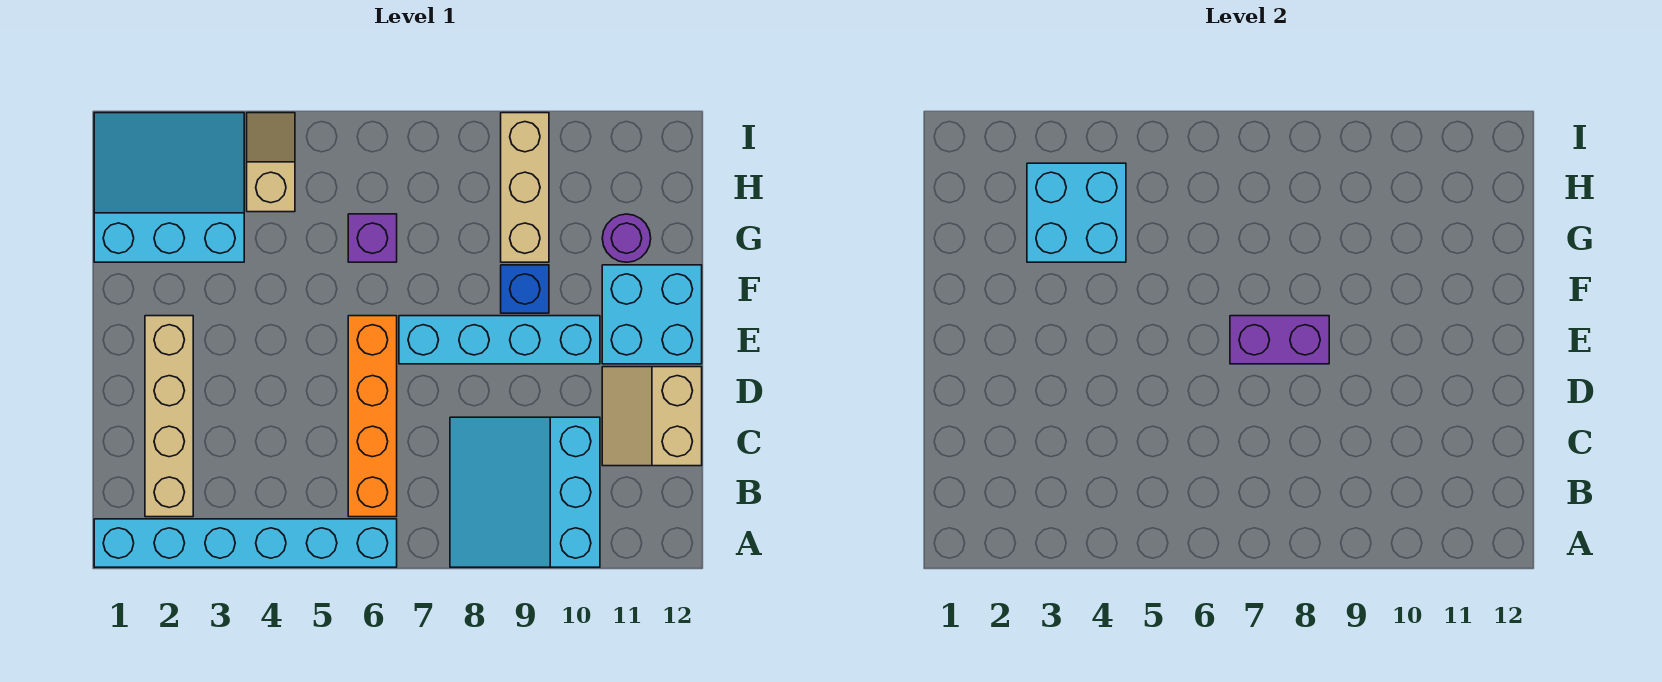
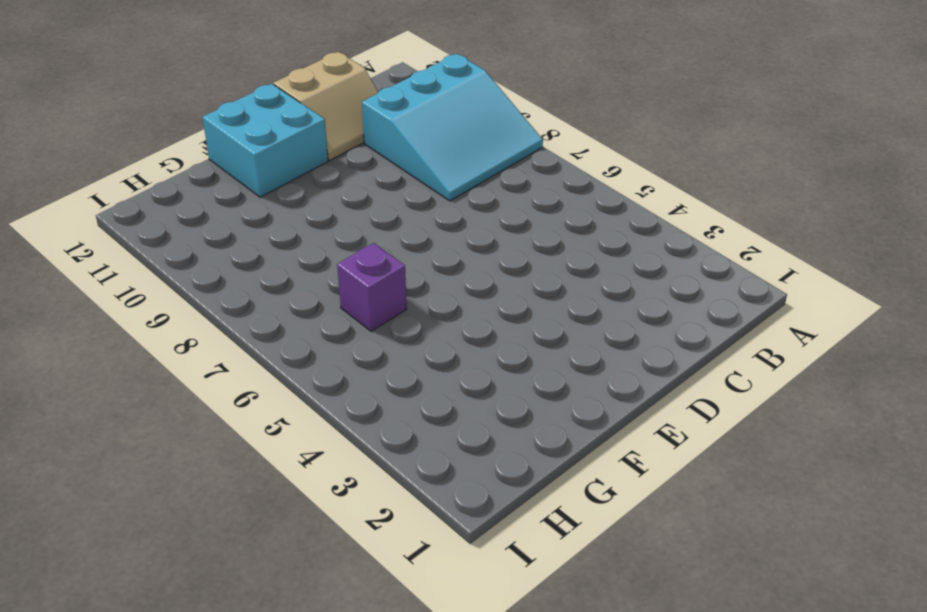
none -> cyan 1x6 brick [94,519,397,567]
none -> tan 1x4 brick [145,316,193,517]
none -> orange 1x4 brick [348,316,397,517]

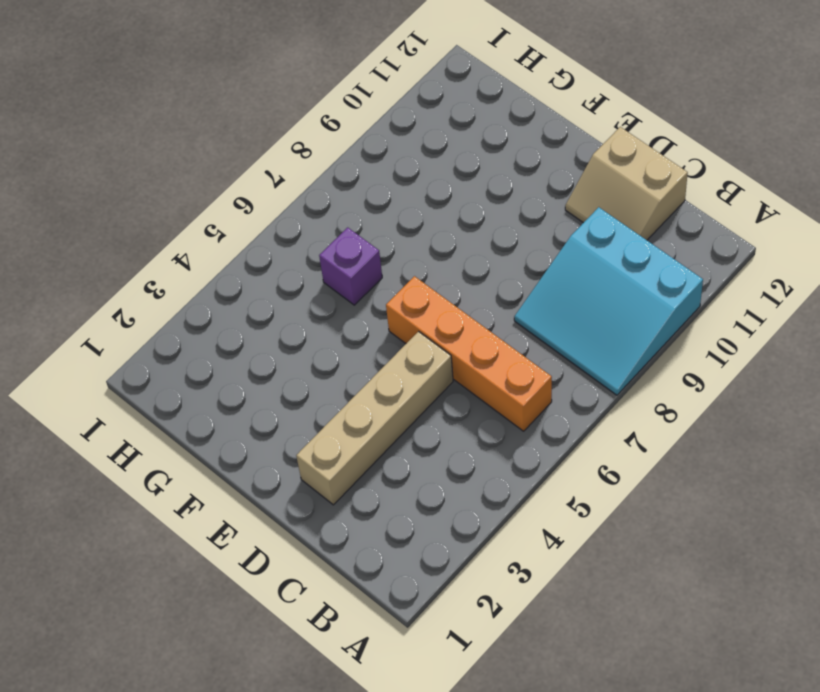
tan 1x4 brick [296,332,453,505] -> tan 1x4 brick turned to [145,316,193,517]
none -> cyan 1x6 brick [94,519,397,567]
none -> cyan 1x4 brick [399,316,600,364]
none -> cyan 2x2 brick [602,265,702,364]

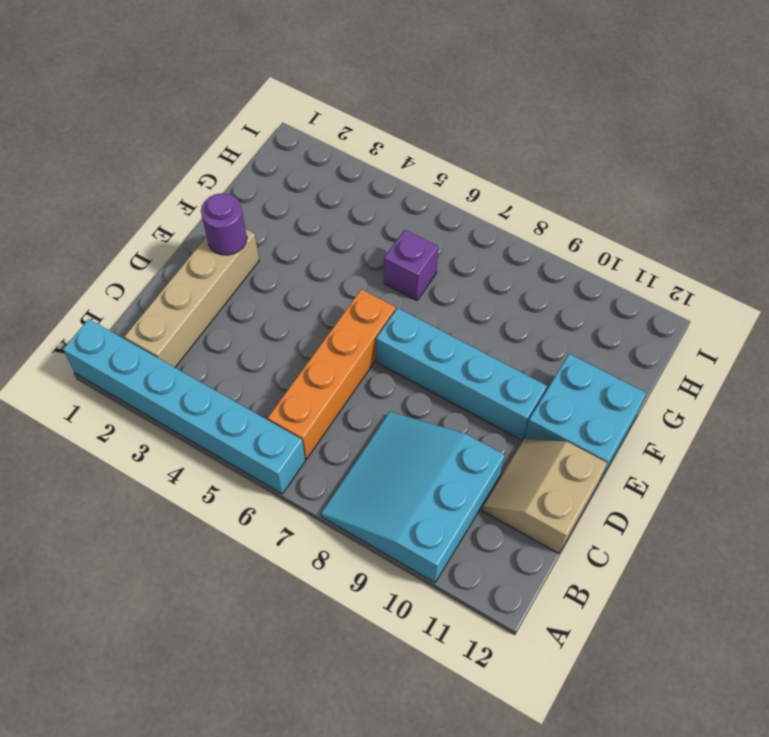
purple 1x1 round brick [201,193,247,255] -> purple 1x1 round brick moved to [602,214,651,262]
none -> blue 1x1 brick [501,265,549,313]
none -> cyan 3x3 slope [94,113,244,262]
none -> tan 1x3 brick [501,113,549,262]

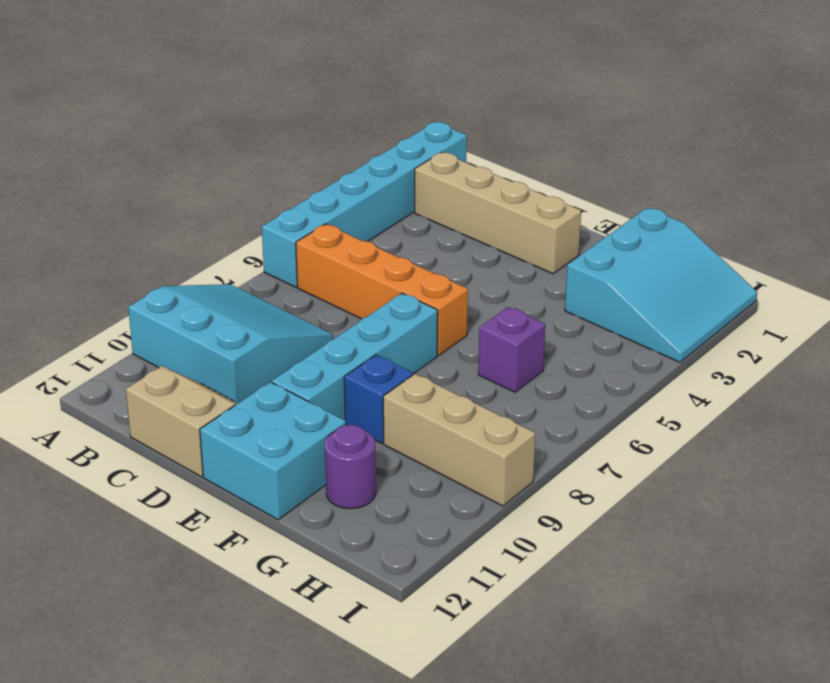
none -> tan 1x2 slope [247,113,295,212]
none -> purple 1x2 brick [1230,316,1329,364]
none -> cyan 2x2 brick [1027,163,1126,262]

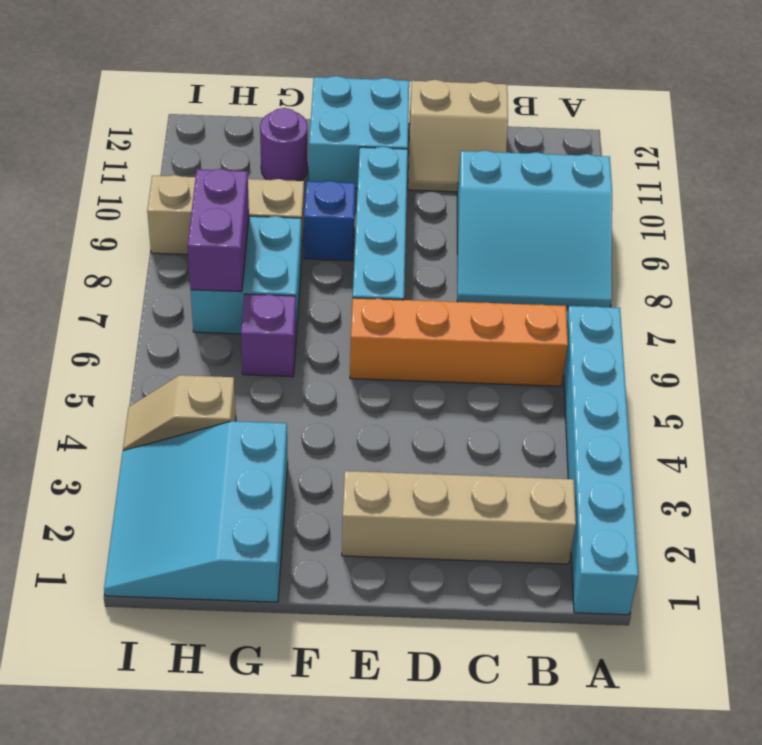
cyan 2x2 brick [191,216,302,334] -> cyan 2x2 brick moved to [1027,163,1126,262]
purple 1x2 brick [188,169,249,292] -> purple 1x2 brick moved to [1230,316,1329,364]

